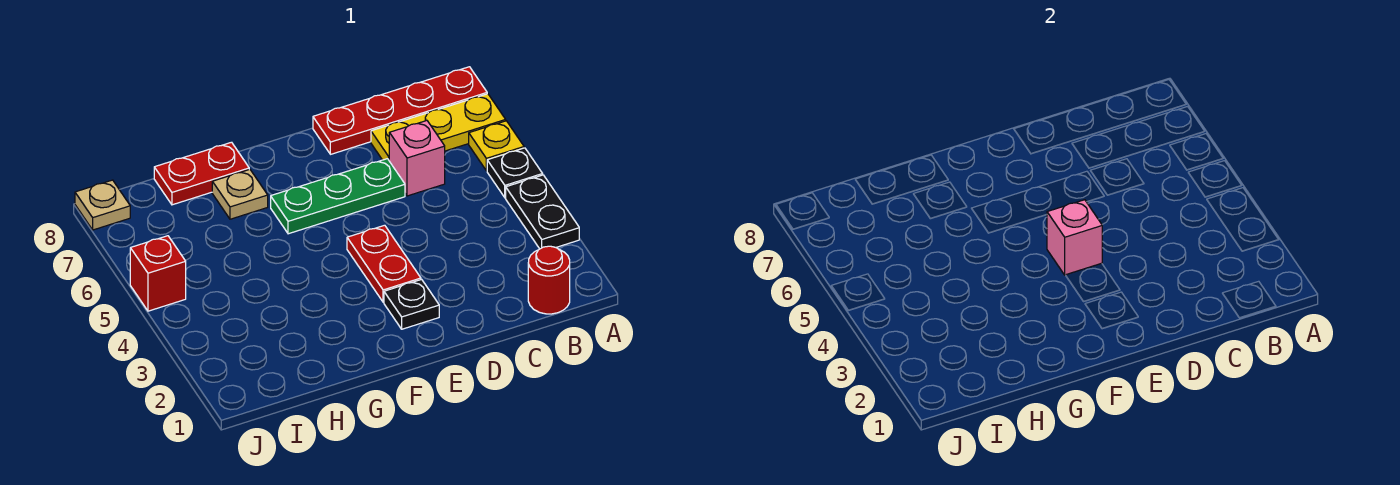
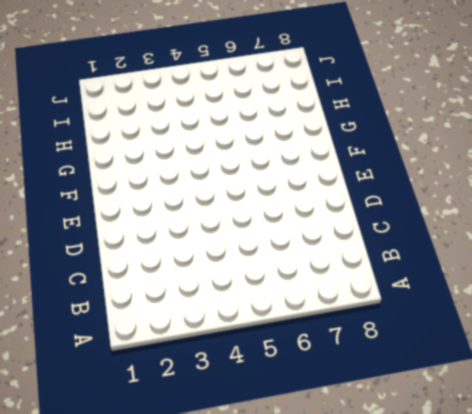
none -> black 1x2 plate [506,175,579,249]
none -> black 1x1 plate [487,148,543,198]
none -> yellow 1x1 plate [469,121,524,171]

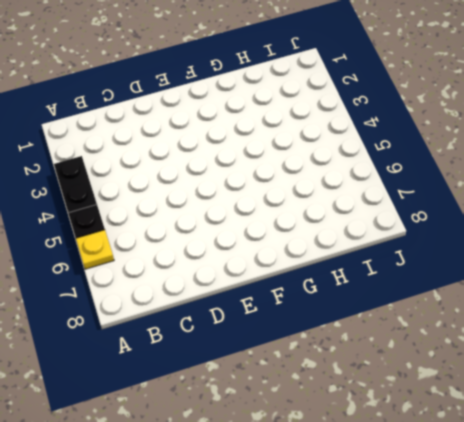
none -> yellow 1x3 plate [371,94,506,160]
none -> red 1x4 plate [313,67,487,154]
none -> red 1x1 round brick [528,246,570,314]

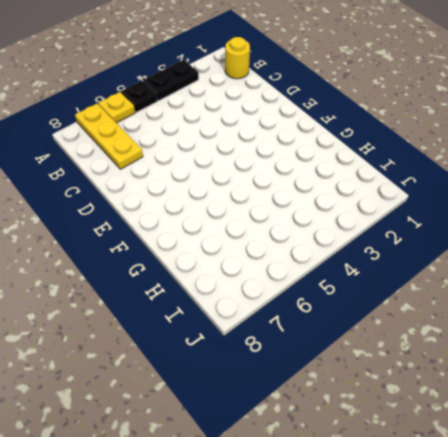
yellow 1x1 round brick [225,37,250,79] -> red 1x1 round brick [528,246,570,314]
none -> red 1x4 plate [313,67,487,154]
none -> pink 1x1 brick [389,121,445,196]
none -> green 1x3 plate [271,159,405,234]

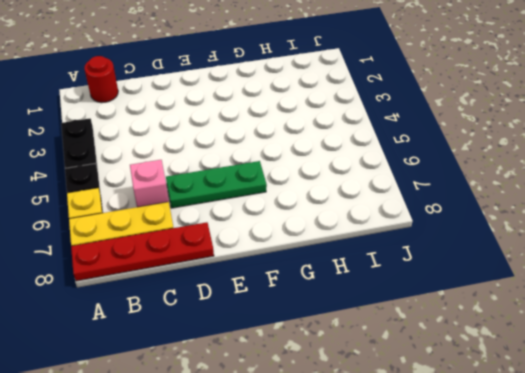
none -> black 1x1 plate [384,279,439,329]
none -> red 1x2 plate [347,225,421,302]
none -> tan 1x1 plate [212,169,268,219]

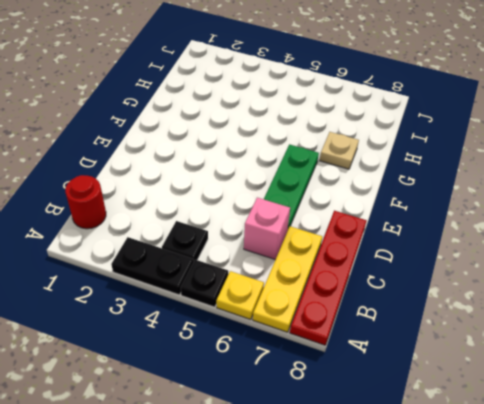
black 1x1 plate [162,221,208,260] -> black 1x1 plate moved to [384,279,439,329]
none -> red 1x2 plate [347,225,421,302]
none -> red 1x2 plate [154,142,249,205]
none -> red 1x1 brick [130,236,186,311]

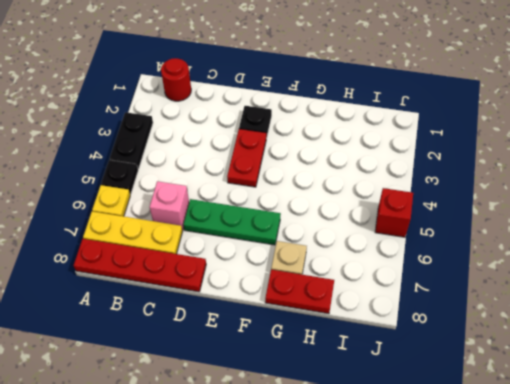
none -> tan 1x1 plate [75,180,130,230]
none -> pink 1x1 brick [1047,200,1102,275]

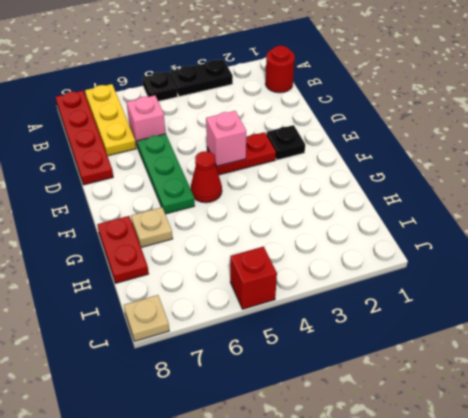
red 1x1 cone [191,151,222,203] -> none
none -> yellow 1x1 plate [469,121,524,171]

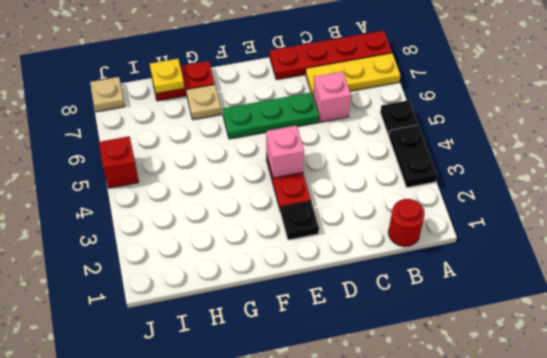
yellow 1x1 plate [150,59,184,94] -> yellow 1x1 plate moved to [469,121,524,171]

